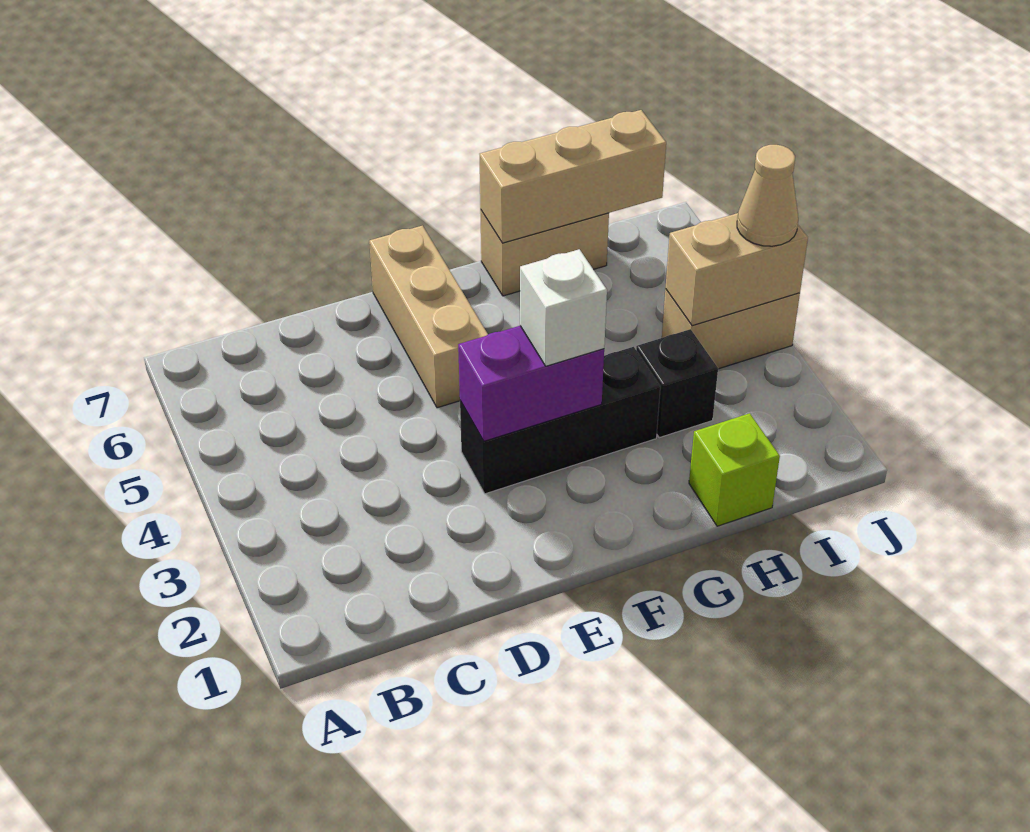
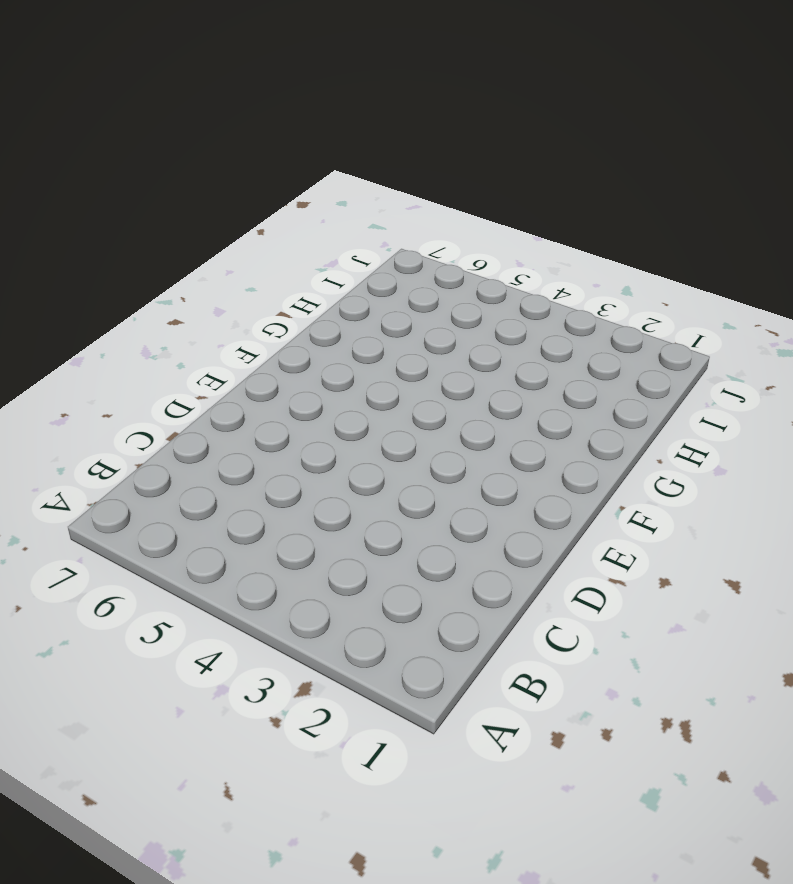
none -> black 1x3 brick [460,347,660,494]
none -> tan 1x3 brick [369,226,488,408]

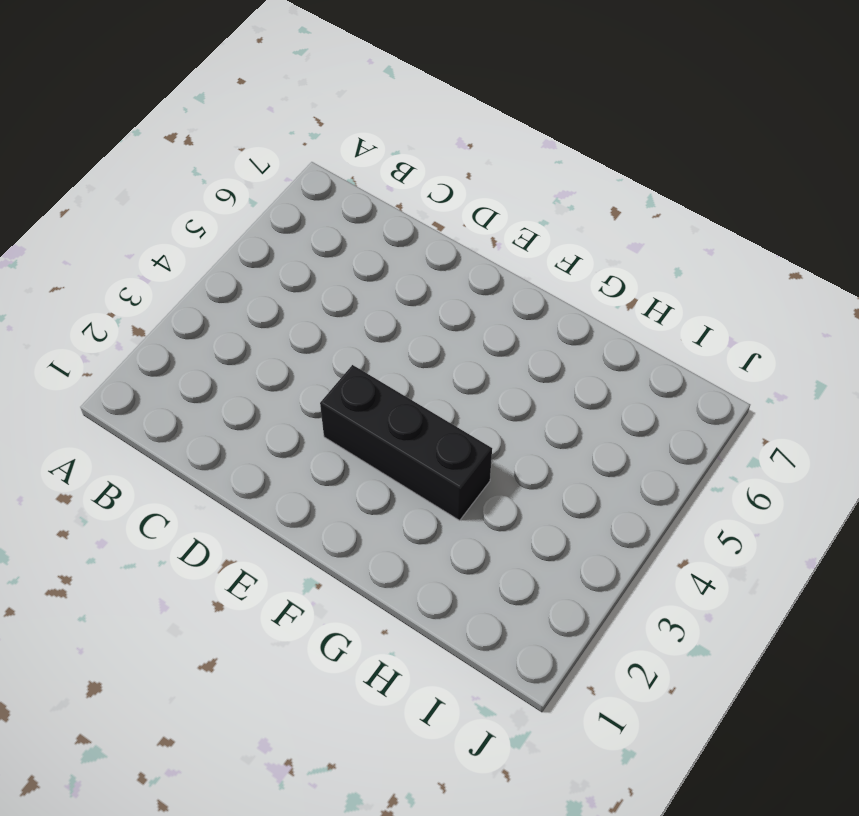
none -> tan 1x3 brick [369,226,488,408]
none -> tan 1x2 brick [480,210,609,296]

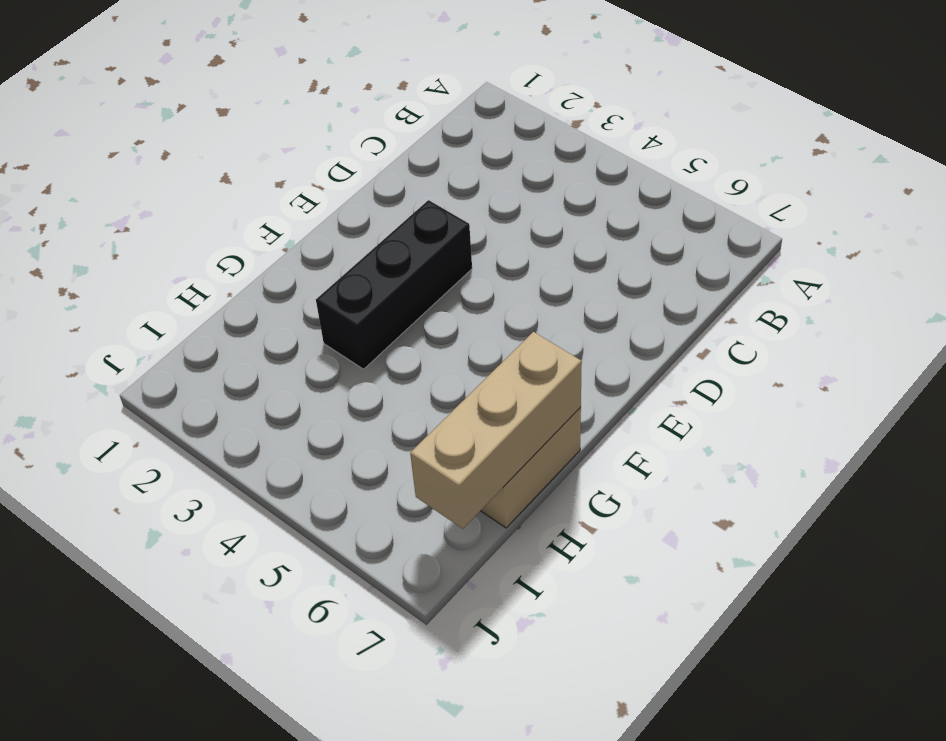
none -> tan 1x3 brick [369,226,488,408]
none -> lime 1x1 brick [689,413,780,526]

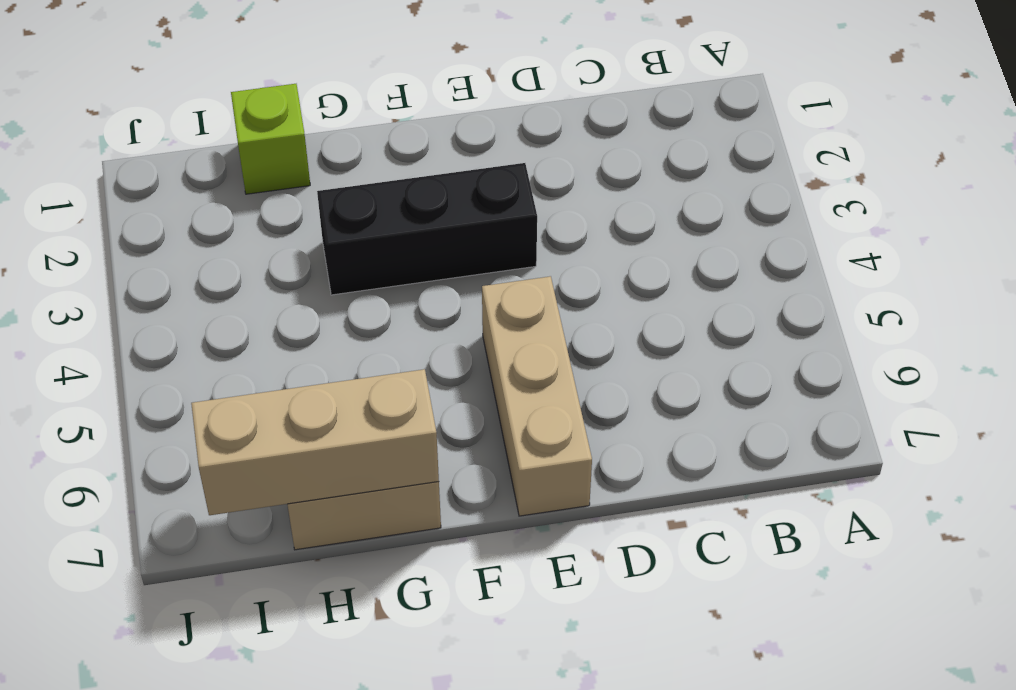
none -> black 1x1 brick [636,329,718,438]
none -> tan 1x2 brick [662,289,800,369]

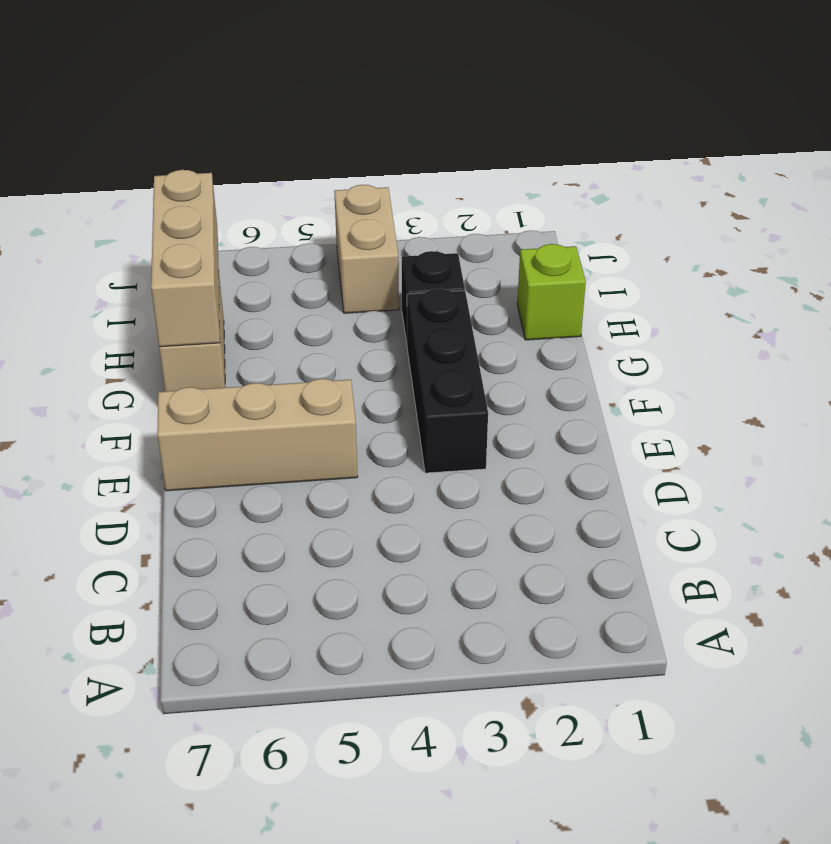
none -> purple 1x2 brick [458,326,604,441]
none -> tan 1x2 brick [666,213,808,326]

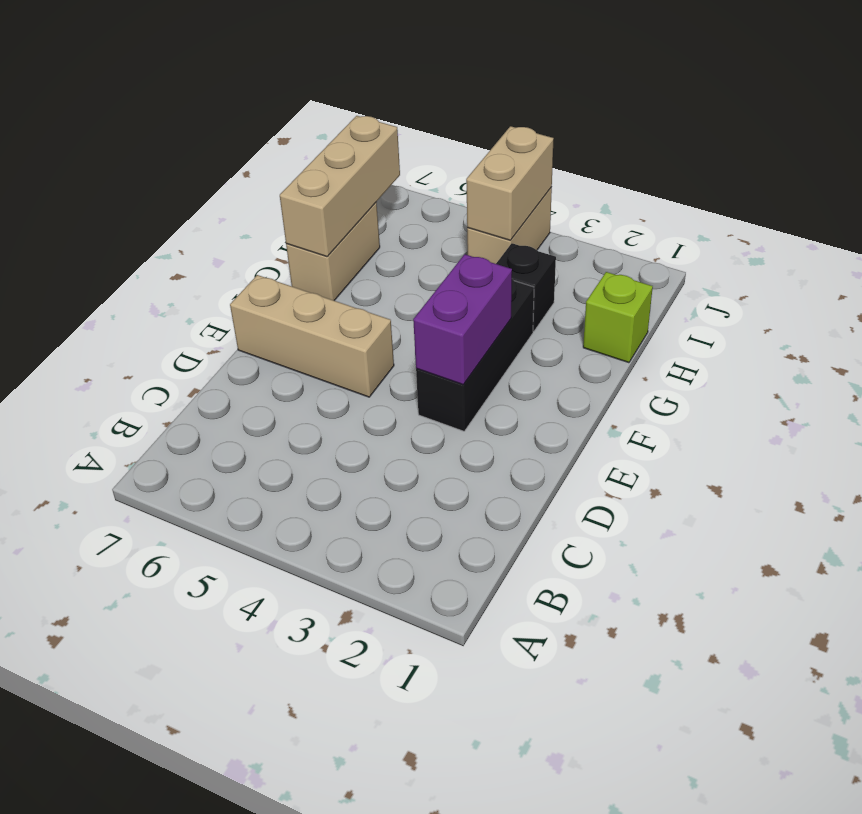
none -> white 1x1 brick [520,249,607,366]
none -> tan 1x1 cone [737,145,798,246]

